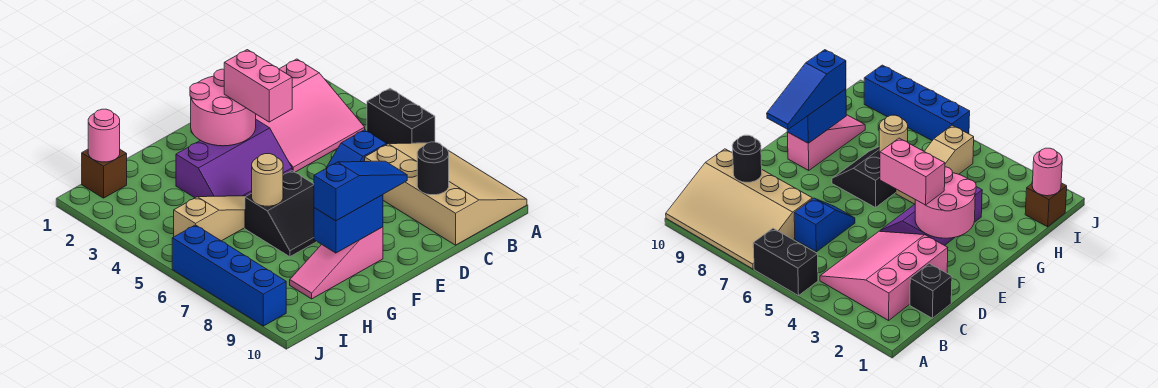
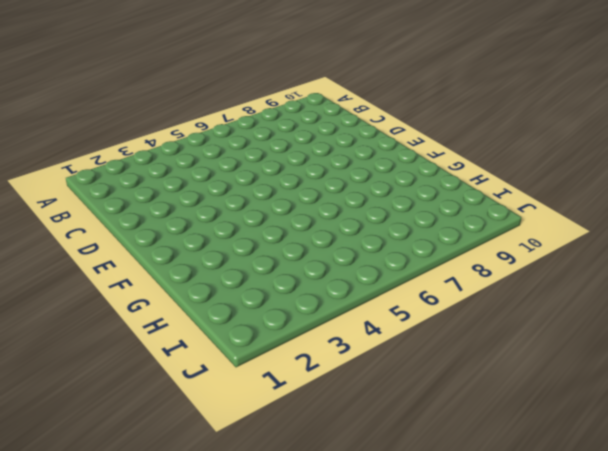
none -> black 1x2 brick [367,88,435,144]
none -> tan 3x4 slope [365,143,527,245]
none -> pink 3x3 slope [256,59,365,172]

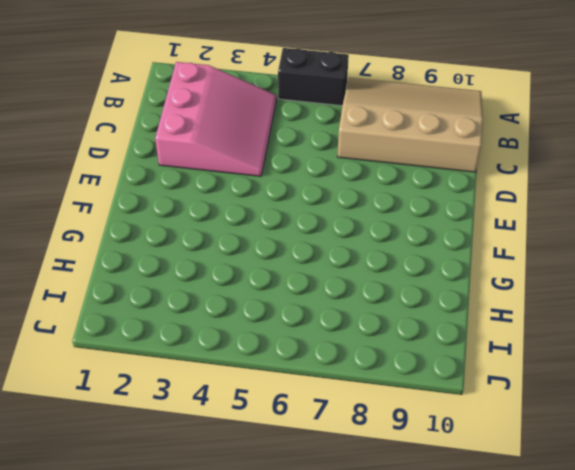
none -> black 1x1 brick [910,263,952,318]
none -> blue 1x2 slope [326,130,387,168]
none -> purple 2x3 slope [176,120,292,198]

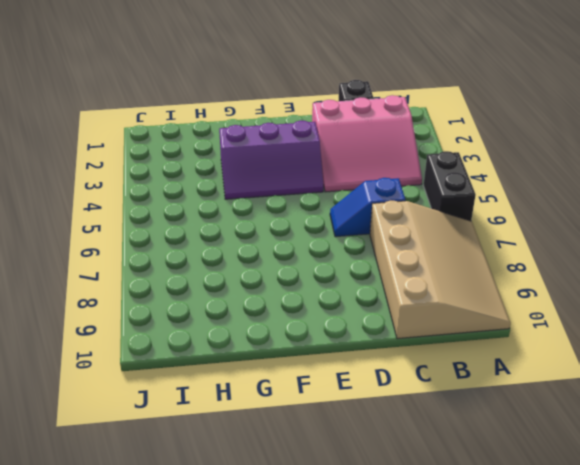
none -> black 2x2 slope [245,171,317,257]
none -> pink 1x3 slope [290,227,383,299]
none -> tan 1x3 slope [174,196,246,241]

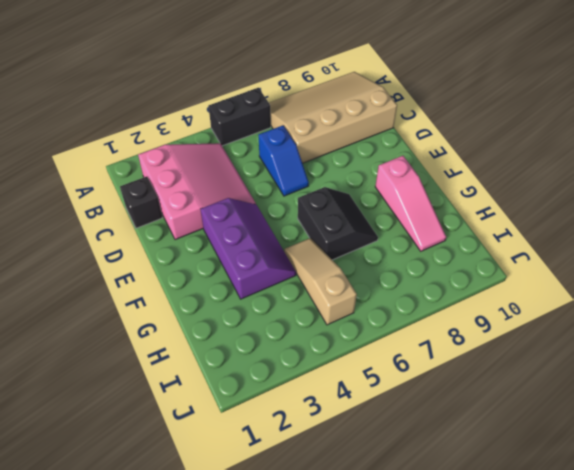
none -> brown 1x1 brick [82,149,127,198]
none -> blue 1x4 brick [172,225,286,326]
none -> black 1x1 round brick [417,142,449,195]

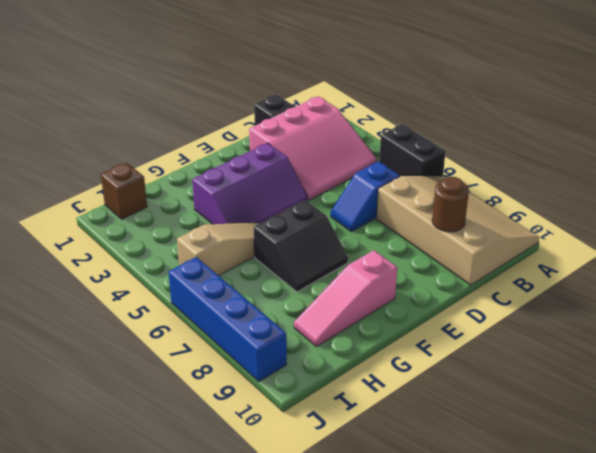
brown 1x1 round brick [432,177,469,232] -> black 1x1 round brick [417,142,449,195]
none -> pink 2x2 round brick [190,69,256,146]
none -> blue 1x2 brick [314,195,383,253]
none -> tan 1x1 round brick [252,154,283,206]

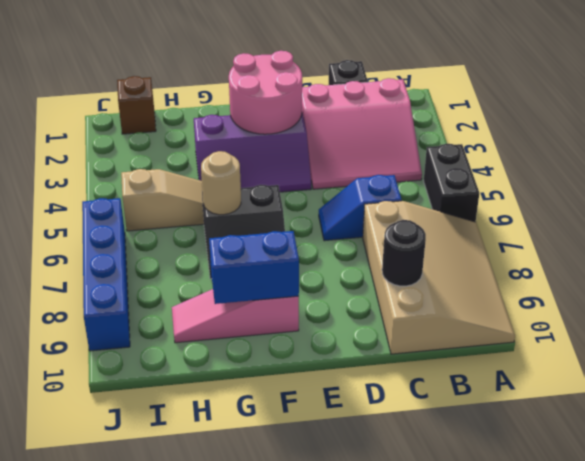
none -> pink 1x1 round brick [88,109,120,162]
none -> pink 1x2 brick [224,50,292,122]
none -> blue 1x3 slope [314,161,407,221]

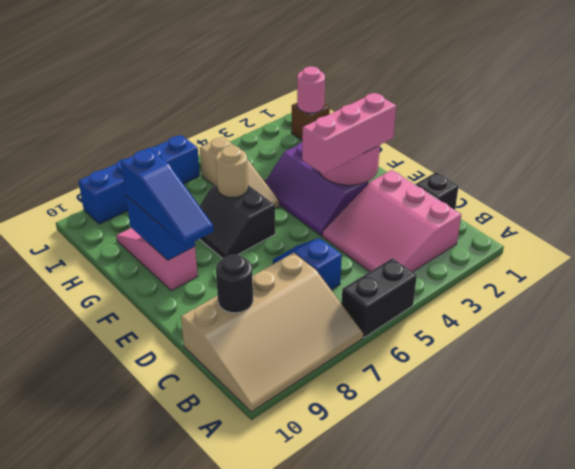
pink 1x3 brick [302,93,396,174] -> pink 1x2 brick [224,50,292,122]

